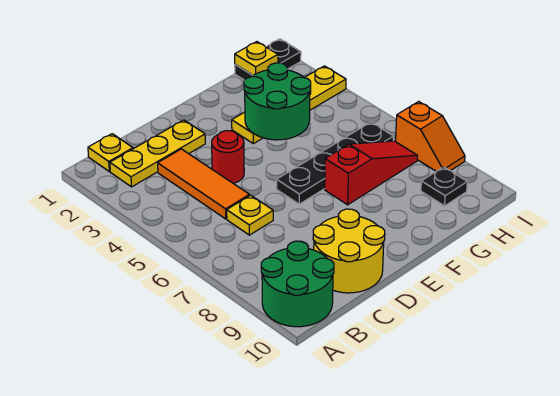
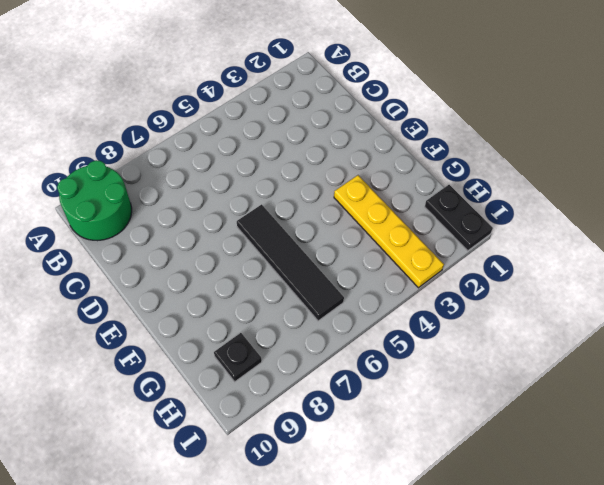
black 1x4 tile [237,205,344,321] -> black 1x4 plate [277,122,394,204]
none -> yellow 1x1 plate [88,134,133,171]
none -> yellow 1x3 plate [110,120,205,187]
none -> orange 1x3 tile [158,149,250,219]

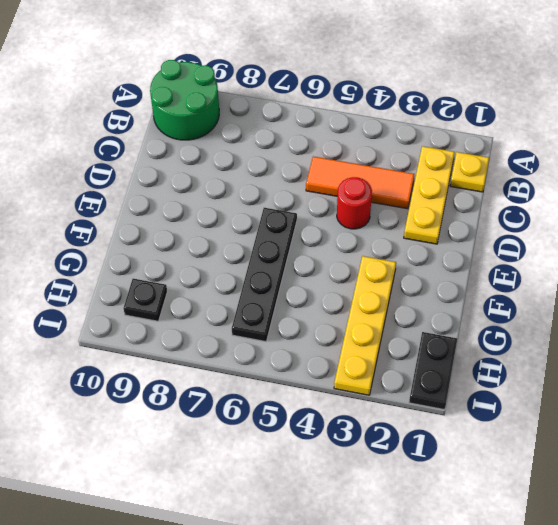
none -> yellow 1x1 plate [227,195,273,235]
none -> yellow 2x2 round brick [313,209,385,293]
none -> red 1x3 slope [325,141,418,205]

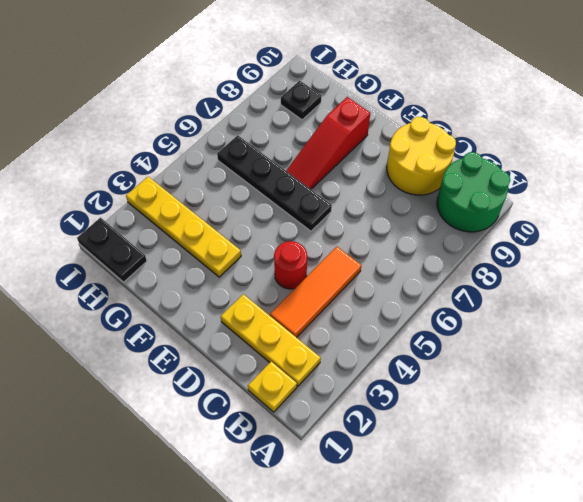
red 1x3 slope [286,97,370,189] -> red 1x3 slope turned to [325,141,418,205]
none -> yellow 1x1 plate [227,195,273,235]
none -> orange 1x2 slope [396,102,465,171]
none -> green 2x2 round brick [244,63,311,140]

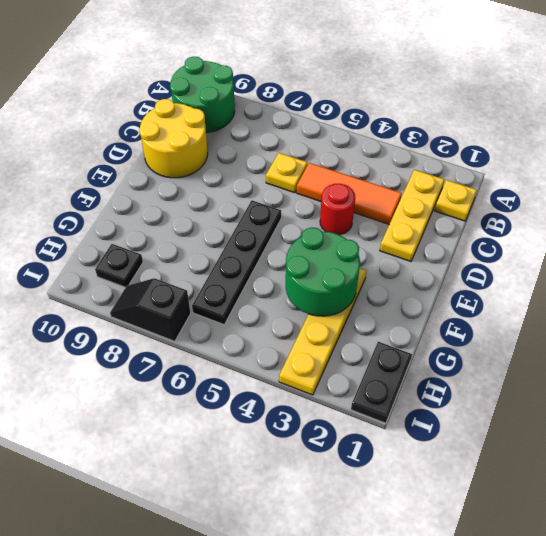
black 1x2 slope [110,278,191,341] -> orange 1x2 slope [396,102,465,171]
none -> red 1x3 slope [325,141,418,205]
none -> yellow 1x1 plate [235,42,278,75]

